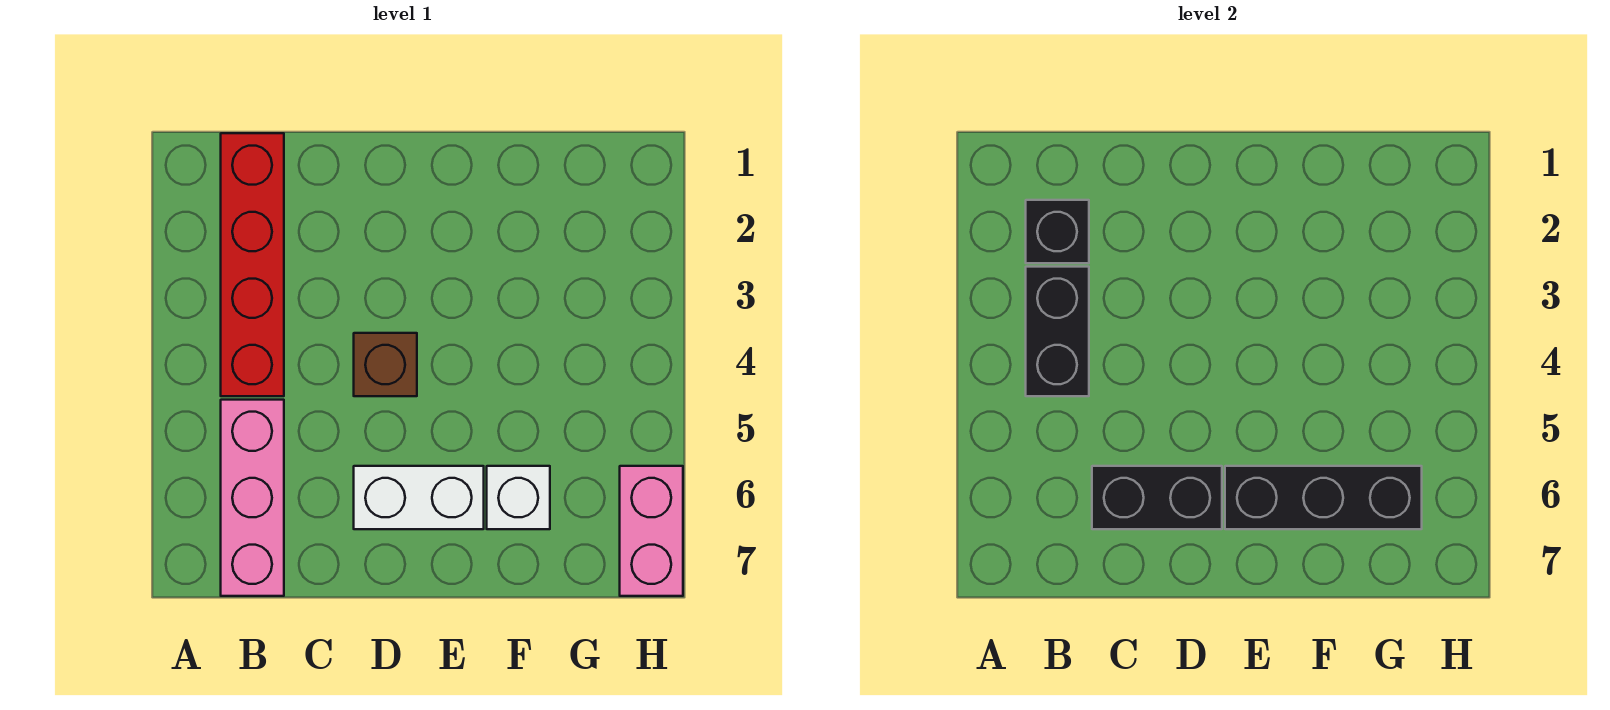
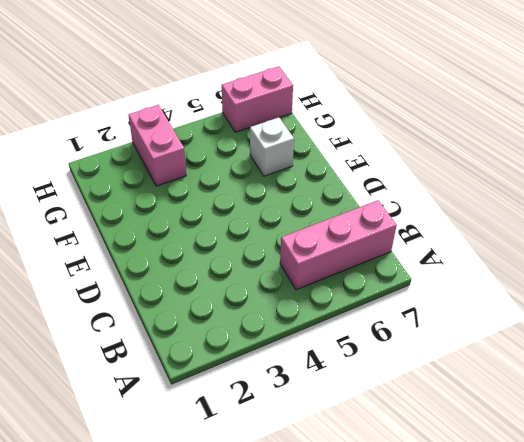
pink 1x2 brick [129,105,186,186] -> none
none -> red 1x4 brick [221,133,284,396]
none -> brown 1x1 brick [354,333,417,396]

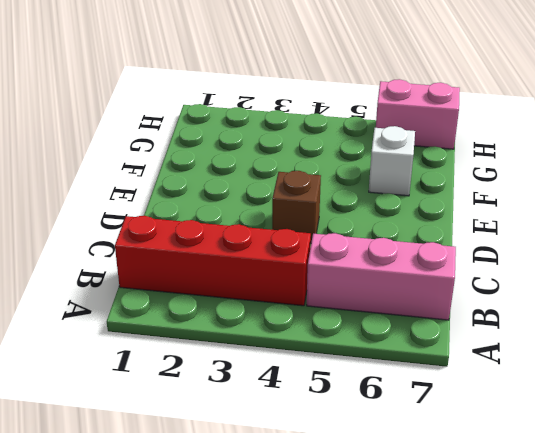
none -> white 1x2 brick [354,466,484,529]
none -> black 1x1 brick [1026,200,1089,263]

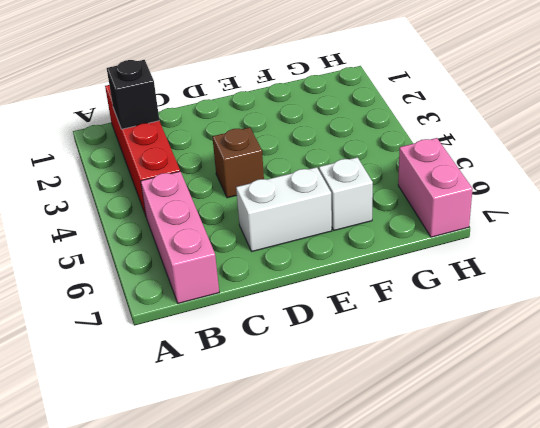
none -> black 1x2 brick [1026,267,1089,396]
none -> black 1x2 brick [1092,466,1222,529]

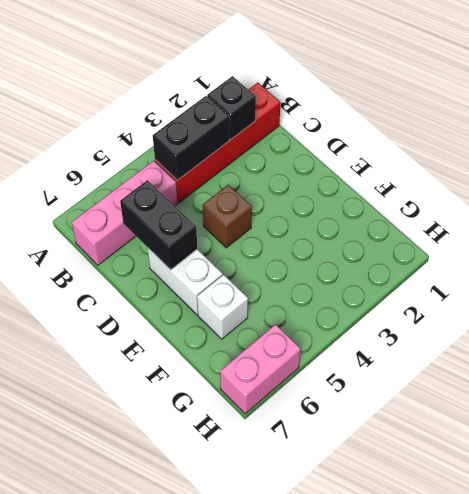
none -> black 1x3 brick [1225,466,1422,529]

